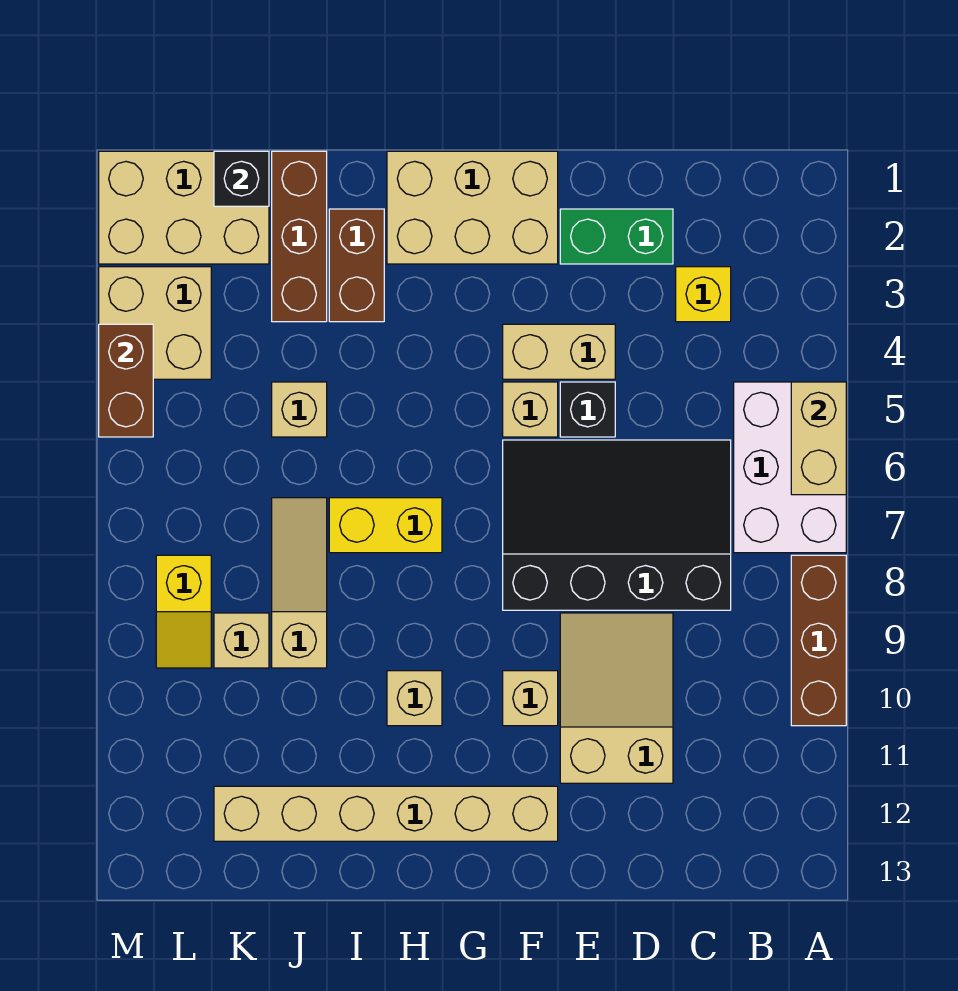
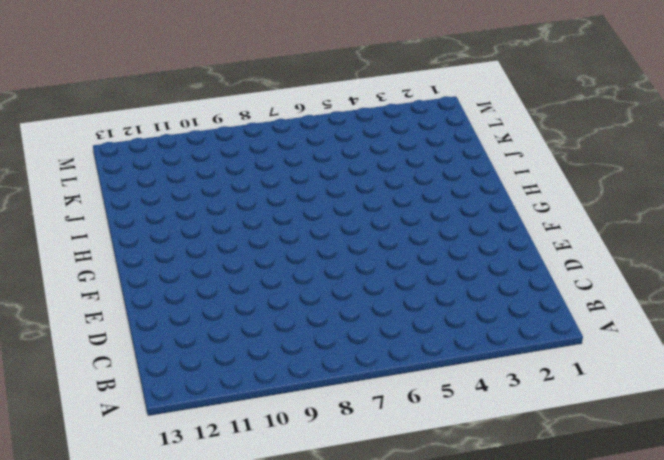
none -> white 2x3 brick [734,382,846,553]
none -> brown 1x3 brick [791,555,846,726]
none -> yellow 1x1 brick [676,267,731,322]

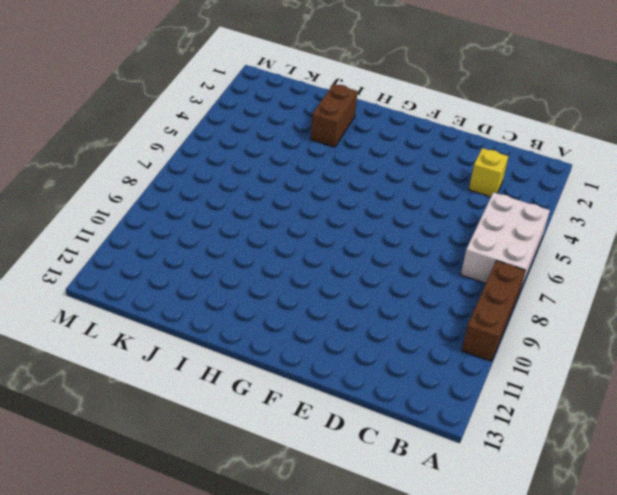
none -> black 3x4 slope [503,440,731,610]
none -> green 1x2 brick [560,209,673,264]
none -> tan 2x3 slope [560,613,673,783]

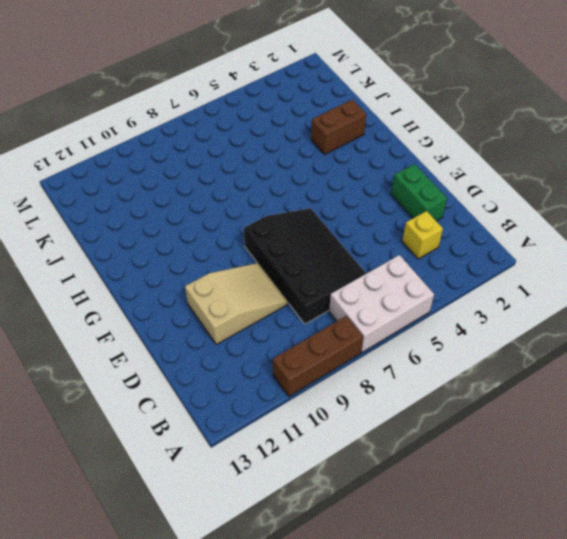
none -> tan 1x2 brick [503,324,615,379]
none -> black 1x1 brick [560,382,615,437]
none -> tan 2x3 brick [387,151,558,264]

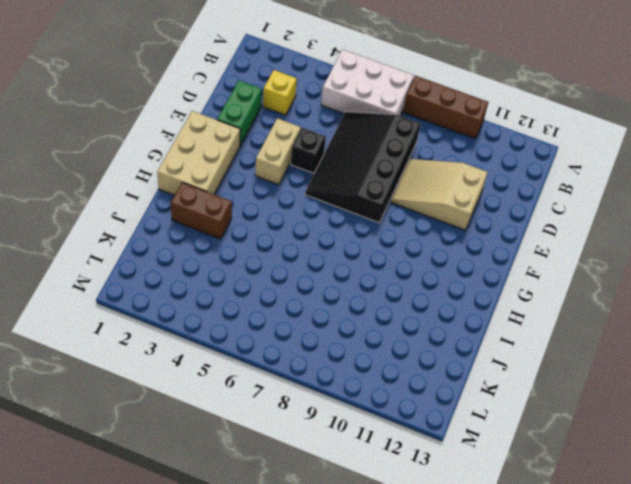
none -> tan 1x1 brick [503,382,558,437]
none -> tan 1x1 brick [503,671,558,726]
none -> tan 1x6 brick [214,786,558,841]

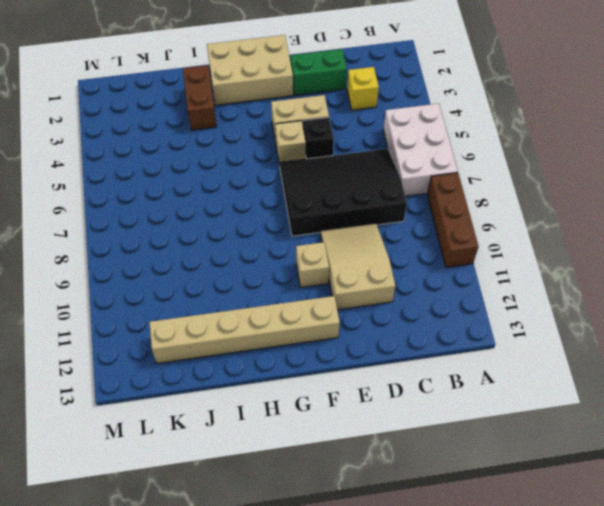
none -> yellow 1x2 brick [329,498,442,553]
none -> tan 1x1 brick [387,671,442,726]
none -> brown 1x3 brick [272,151,327,322]

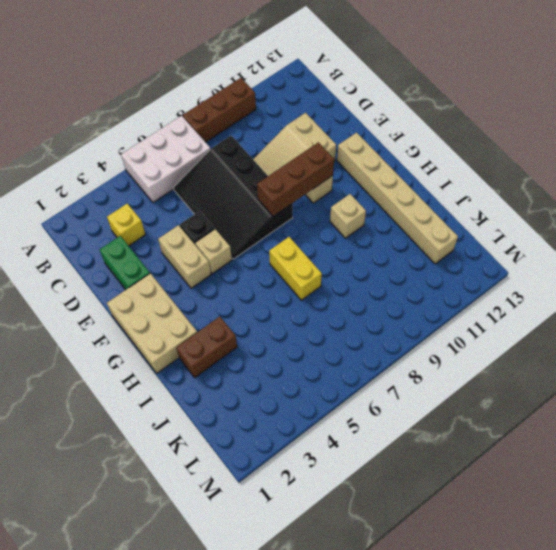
brown 1x3 brick [257,142,334,216] -> brown 1x3 brick moved to [272,151,327,322]
none -> tan 1x1 brick [272,382,327,437]
none -> tan 1x3 slope [272,498,327,668]
none -> tan 2x3 brick [99,151,269,264]

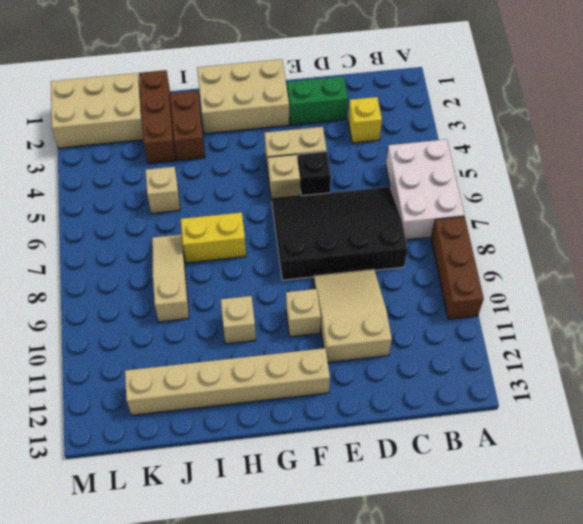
none -> tan 1x1 brick [214,613,269,668]
none -> tan 2x2 brick [99,267,211,379]
none -> yellow 1x2 slope [156,555,211,668]

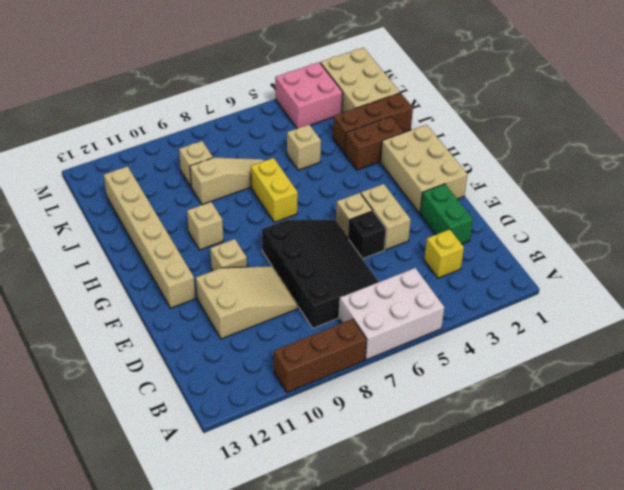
pink 2x2 brick [275,62,343,128] -> tan 2x2 brick [99,267,211,379]
none -> yellow 1x2 slope [156,555,211,668]
none -> tan 1x2 brick [791,382,846,495]
none -> black 1x1 brick [214,151,269,206]

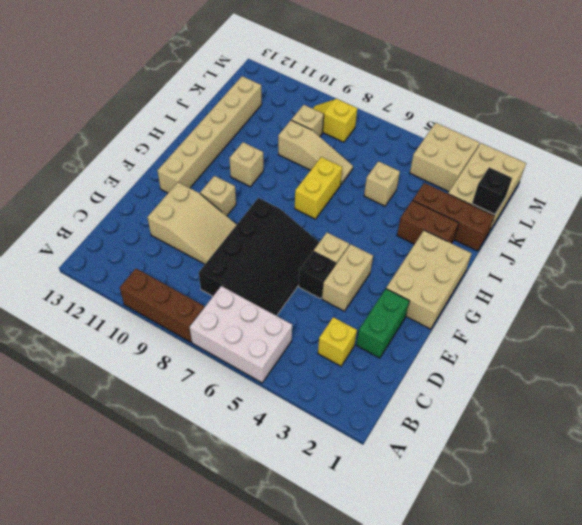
none -> tan 1x2 brick [791,382,846,495]
none -> brown 1x2 brick [99,324,153,437]

